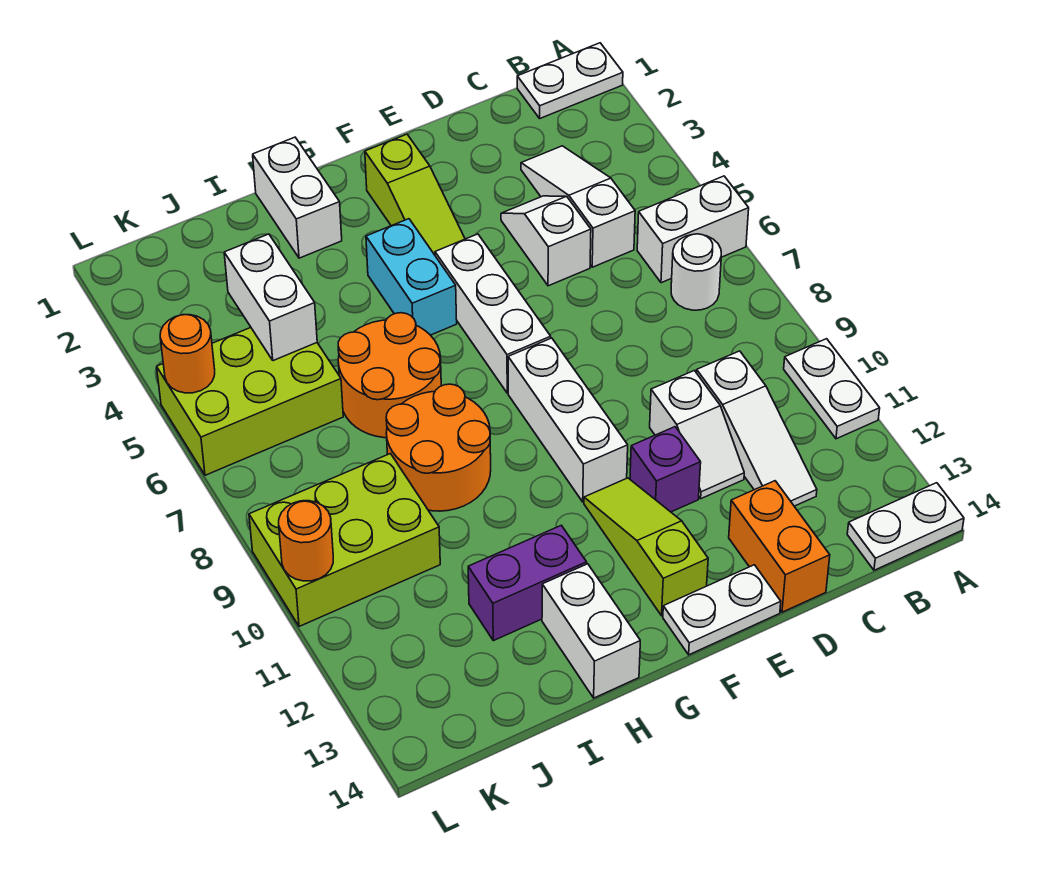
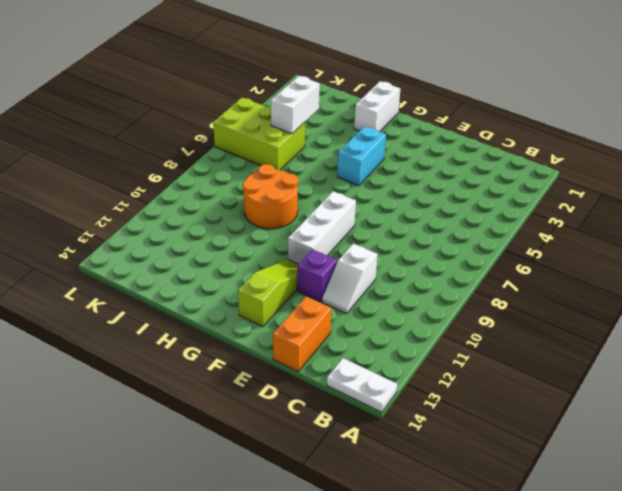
none -> white 1x2 plate [517,43,623,118]
none -> white 1x2 brick [637,176,749,283]
none -> white 1x2 plate [784,339,880,439]

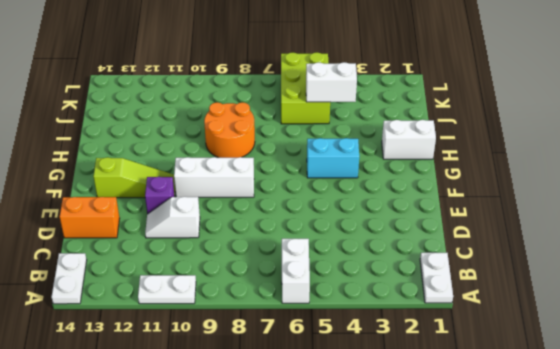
none -> white 1x1 round brick [671,234,721,310]
none -> white 1x3 slope [521,146,635,267]
none -> white 1x3 slope [697,351,817,506]

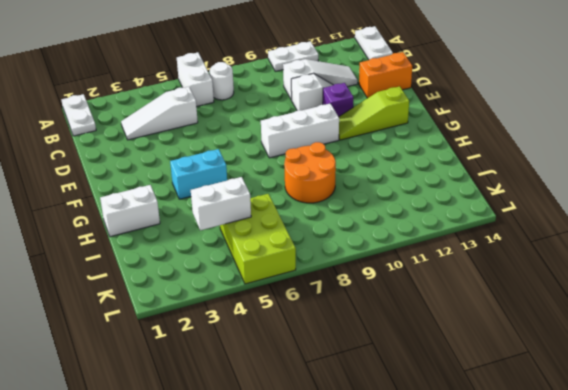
none -> white 1x2 slope [501,196,591,286]
none -> white 1x2 plate [663,565,781,655]
none -> lime 1x3 slope [365,134,465,255]

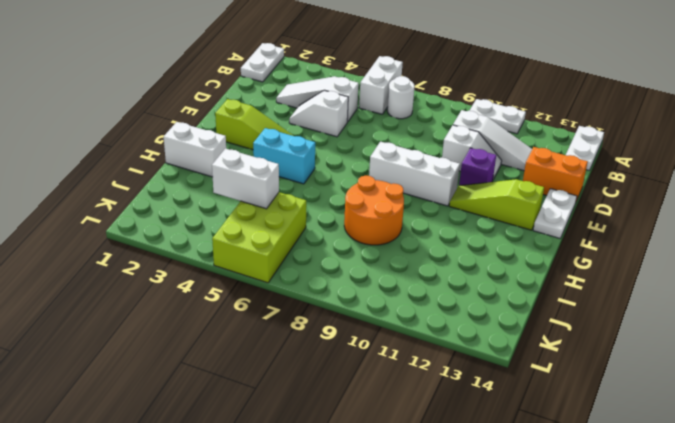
none -> white 1x3 brick [435,234,551,393]
none -> orange 2x2 round brick [338,313,441,438]
none -> purple 1x2 brick [468,525,587,641]

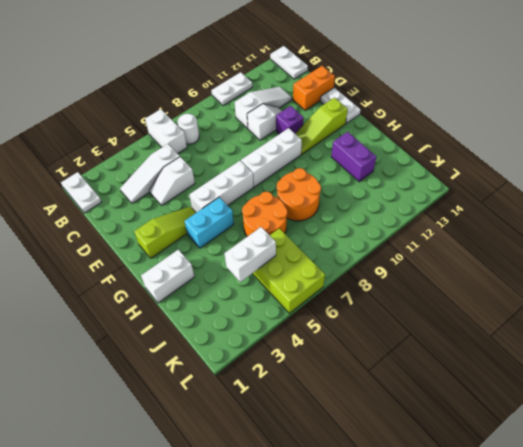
none -> white 1x2 brick [542,564,640,698]
none -> lime 2x3 brick [249,454,440,626]
none -> orange 1x1 round brick [160,315,215,393]

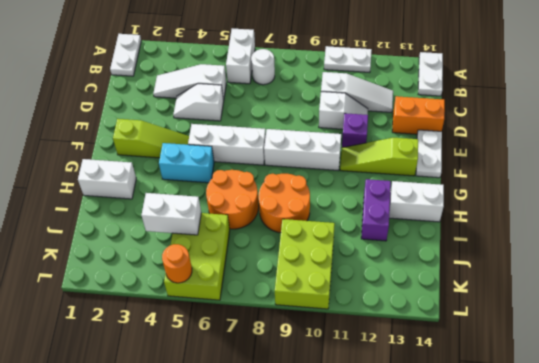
none -> orange 1x1 round brick [279,501,333,581]

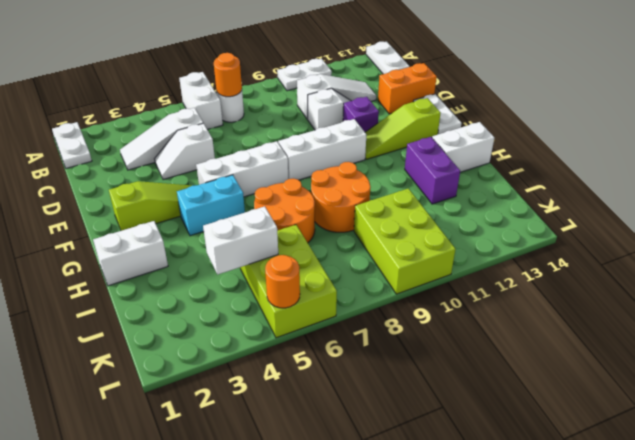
orange 1x1 round brick [214,53,242,97] -> orange 1x1 round brick moved to [279,501,333,581]

